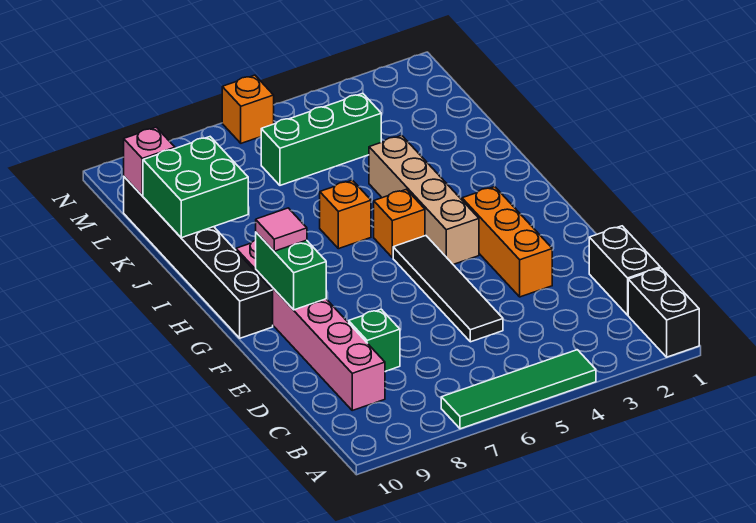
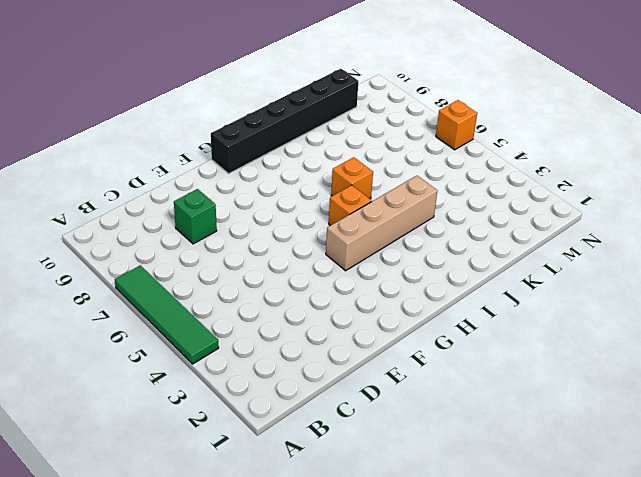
none -> black 1x2 brick [628,268,699,357]
none -> black 1x2 brick [589,226,660,315]
none -> pink 1x6 brick [236,240,385,410]

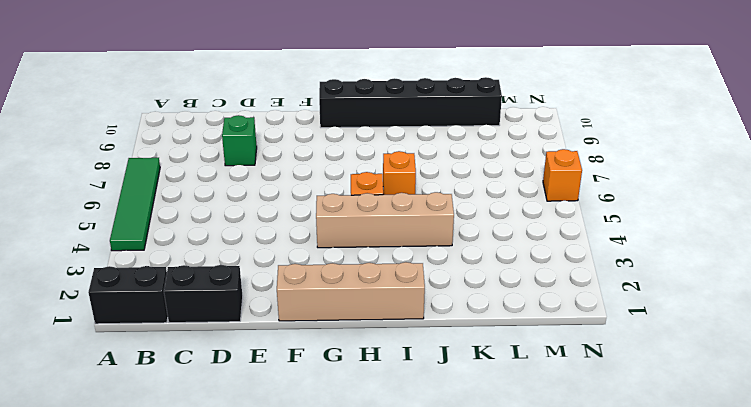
tan 1x4 brick [277,262,425,321] -> none
none -> pink 1x6 brick [236,240,385,410]
none -> black 1x4 tile [393,236,503,342]
none -> orange 1x3 brick [462,187,552,297]

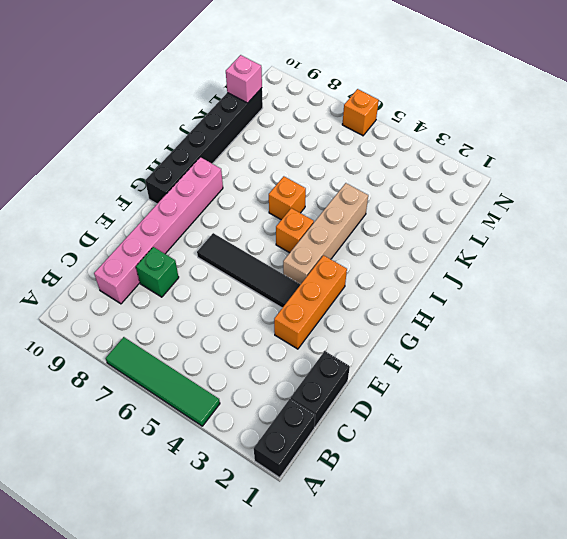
black 1x4 tile [197,233,301,308] -> black 1x4 tile turned to [393,236,503,342]
none -> green 1x3 brick [261,93,381,185]
none -> green 1x2 brick [256,232,326,310]
none -> green 2x2 brick [143,137,248,238]

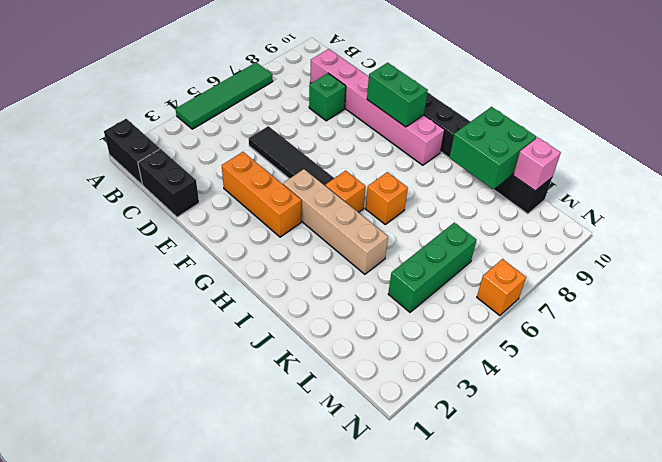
none -> pink 1x1 tile [256,208,307,251]

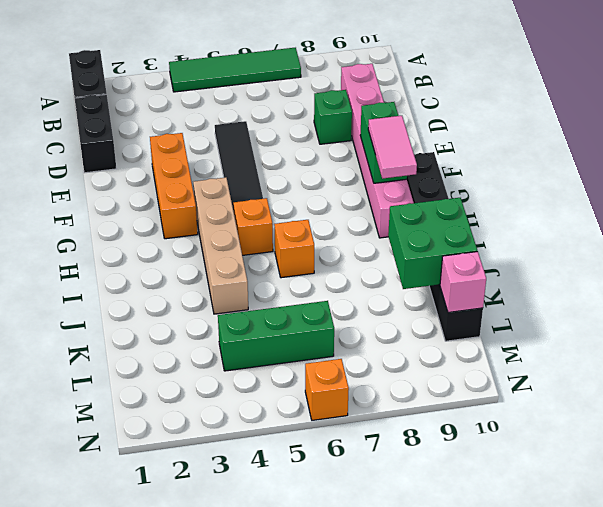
pink 1x2 tile [368,116,417,179] -> pink 1x1 tile [256,208,307,251]

